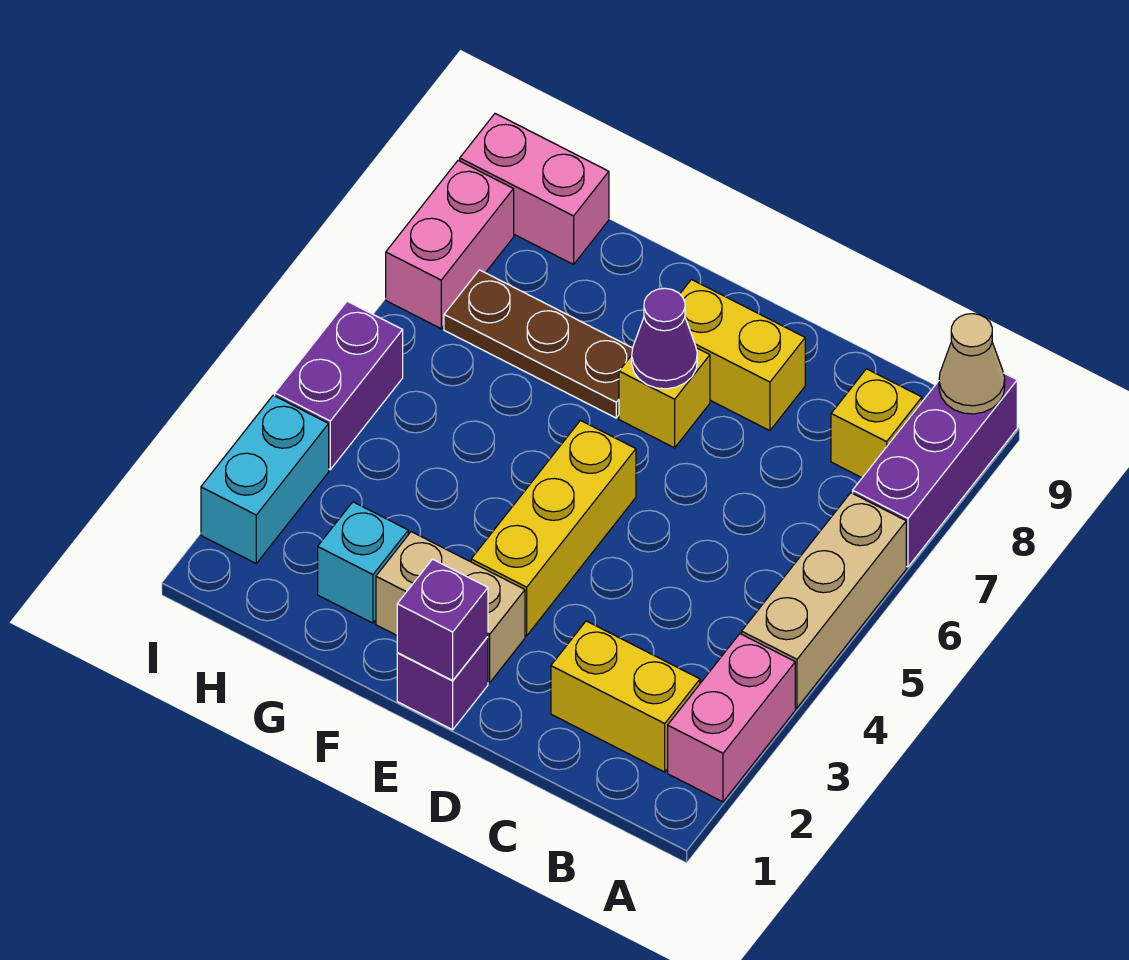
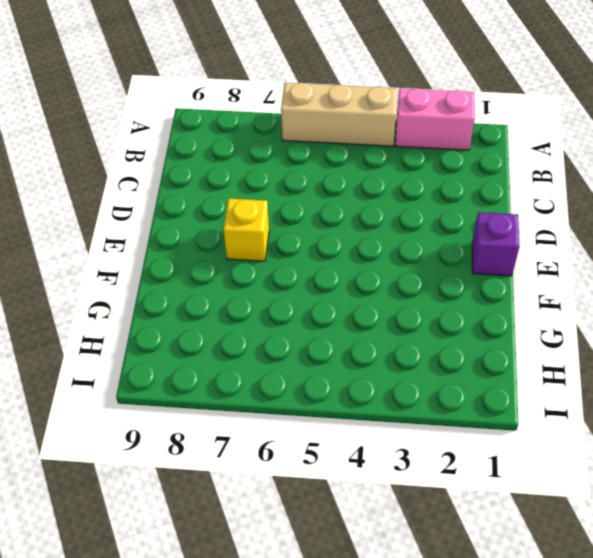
none -> purple 1x3 brick [853,373,1017,567]
none -> yellow 1x2 brick [551,621,700,772]
none -> yellow 1x1 brick [831,369,922,478]

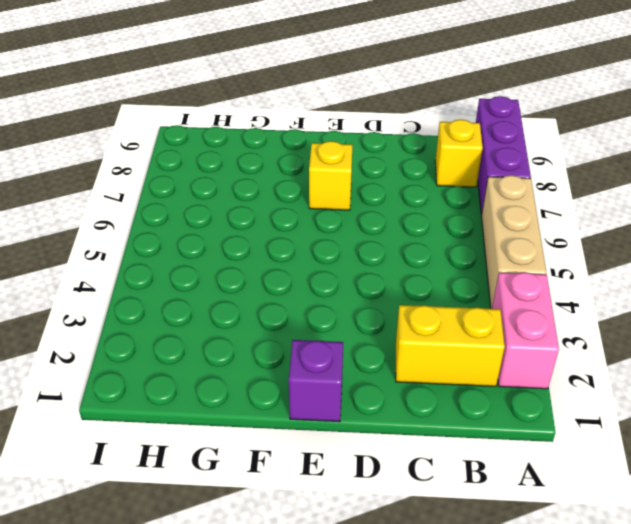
none -> yellow 1x2 brick [680,280,805,431]
none -> tan 1x2 brick [376,532,525,683]
none -> yellow 1x3 brick [471,421,636,636]

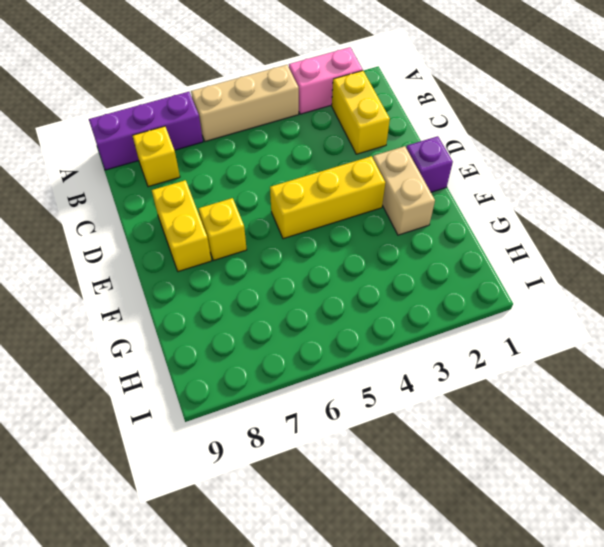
none -> brown 1x3 plate [444,270,633,418]
none -> cyan 1x1 brick [318,502,408,623]
none -> pink 1x2 brick [460,114,609,265]

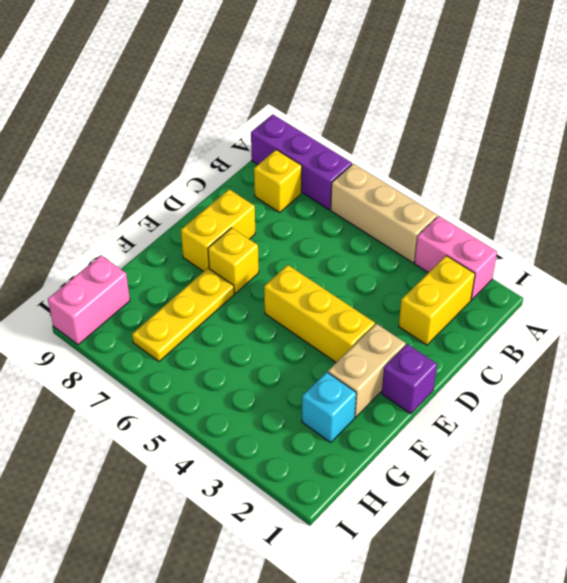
yellow 1x3 plate [132,268,234,362] -> brown 1x3 plate [444,270,633,418]
none -> cyan 1x2 brick [201,395,329,563]
none -> purple 1x2 brick [275,301,403,469]
none -> pink 1x2 brick [386,160,514,329]

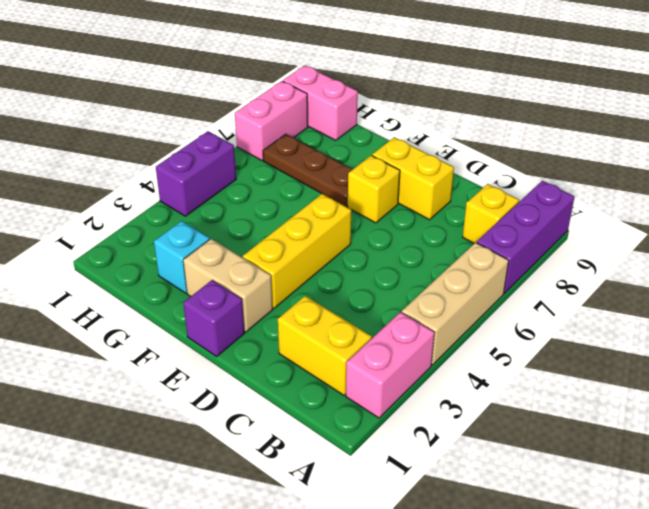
none -> cyan 1x2 brick [201,395,329,563]
none -> tan 1x1 cone [939,314,1005,414]
none -> purple 1x1 brick [397,559,488,681]

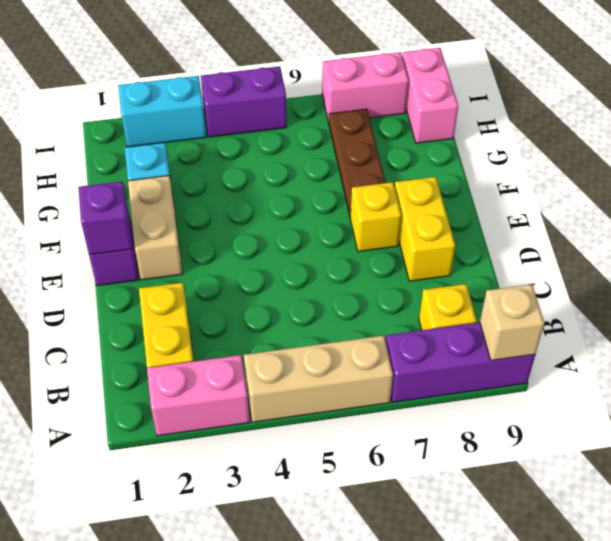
tan 1x1 brick [480,284,544,361] -> tan 1x1 cone [939,314,1005,414]
none -> yellow 1x3 brick [471,421,636,636]
none -> purple 1x1 cone [632,288,697,389]

